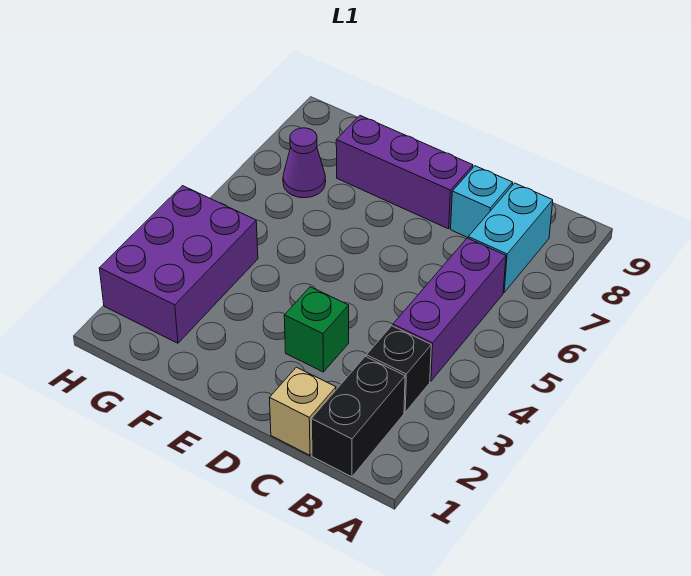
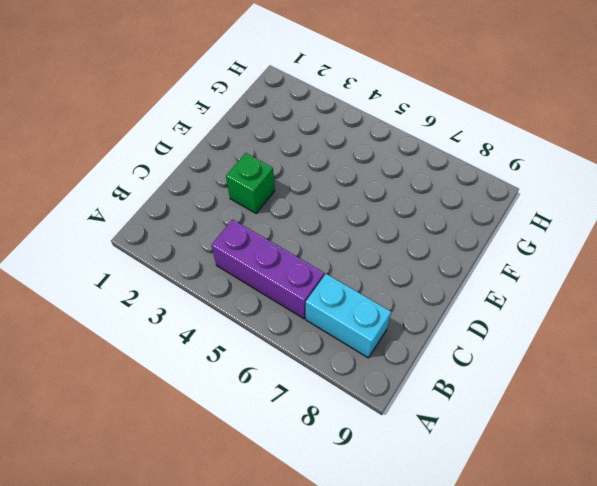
none -> black 1x2 brick [311,356,405,477]
none -> black 1x1 brick [366,326,431,412]

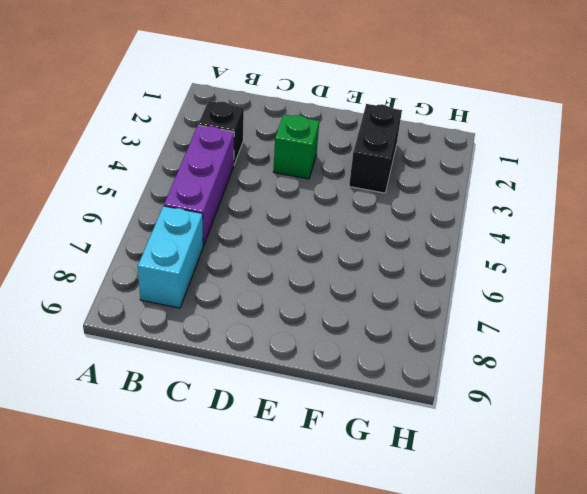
black 1x2 brick [349,104,402,193] -> black 1x2 brick moved to [311,356,405,477]
none -> tan 1x1 brick [270,367,336,455]
none -> cyan 1x1 brick [451,166,513,238]

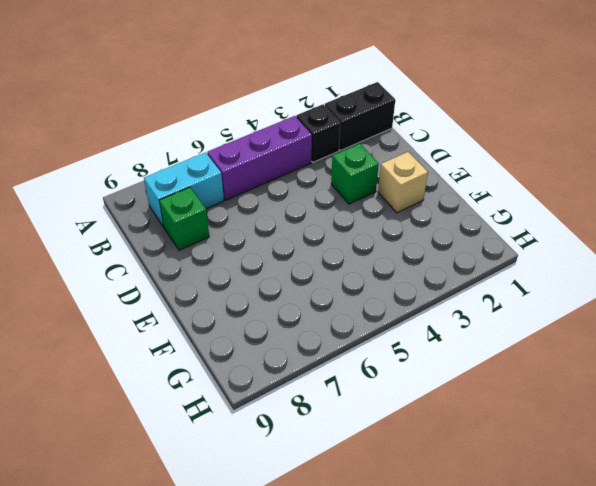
green 1x1 brick [159,187,209,250] -> cyan 1x1 brick [451,166,513,238]
tan 1x1 brick [378,152,428,213] -> tan 1x1 brick moved to [270,367,336,455]
none -> purple 1x3 brick [336,116,473,229]
none -> purple 2x3 brick [99,186,258,343]

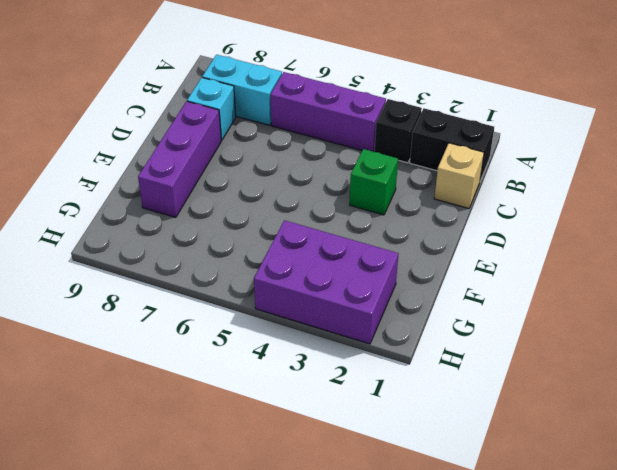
none -> purple 1x1 cone [283,128,326,198]

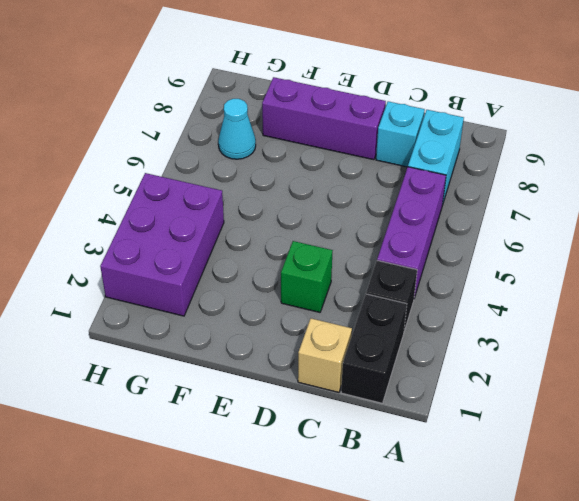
cyan 1x1 cone [218,99,256,159] -> purple 1x1 cone [283,128,326,198]

